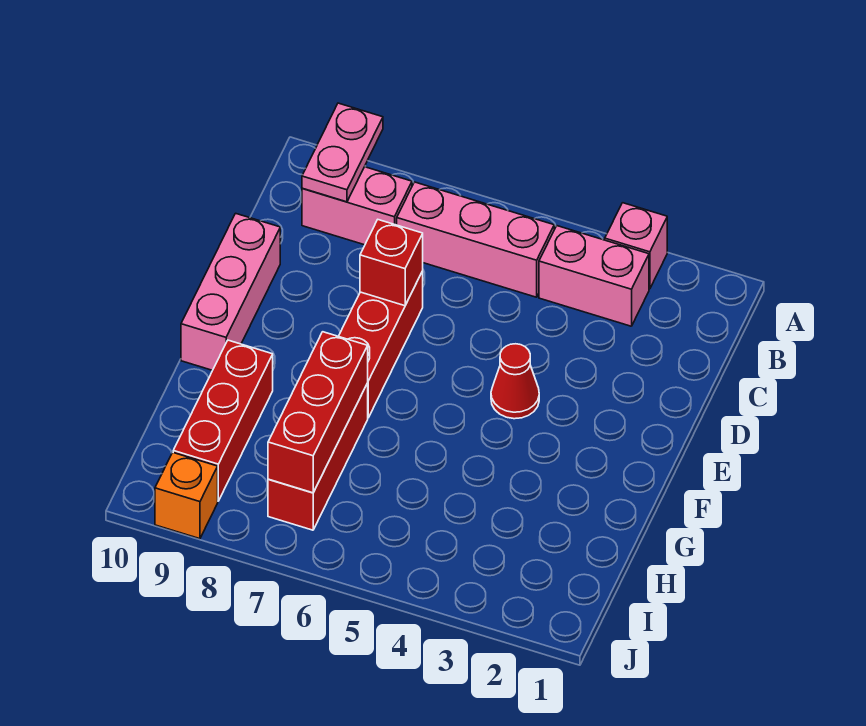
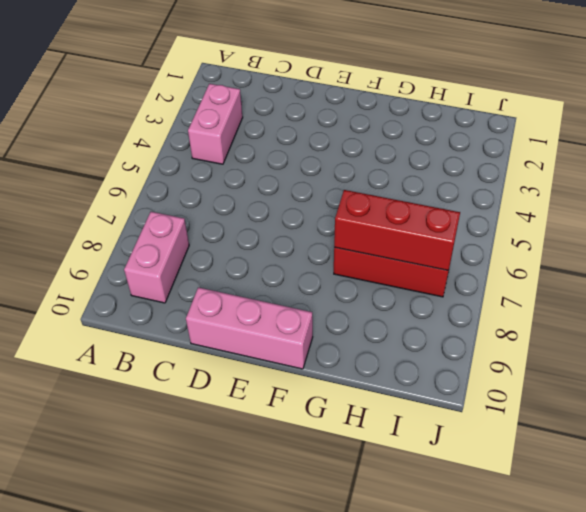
none -> pink 1x1 brick [605,203,667,289]
none -> pink 1x3 brick [397,182,554,297]
none -> red 1x3 brick [339,271,423,418]

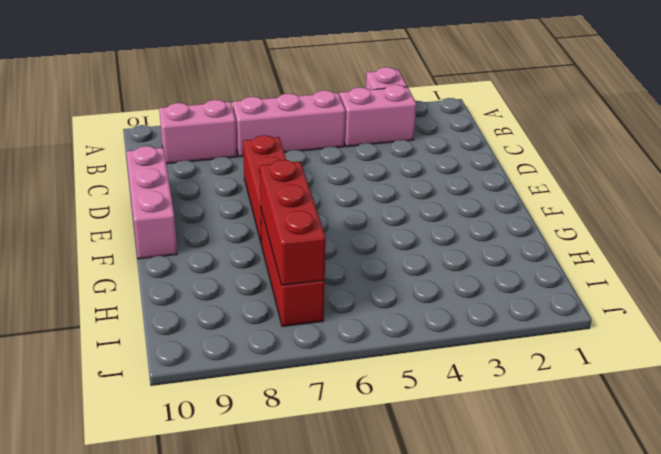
none -> red 1x1 cone [491,344,539,419]
none -> red 1x3 brick [173,340,273,501]
none -> orange 1x1 brick [155,453,218,539]

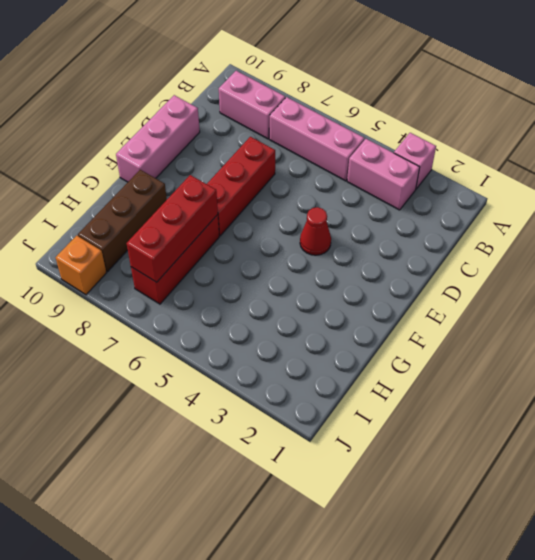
brown 1x3 brick [78,170,167,272] -> red 1x3 brick [173,340,273,501]
none -> pink 1x2 plate [302,103,383,202]
none -> red 1x1 brick [360,220,423,306]

